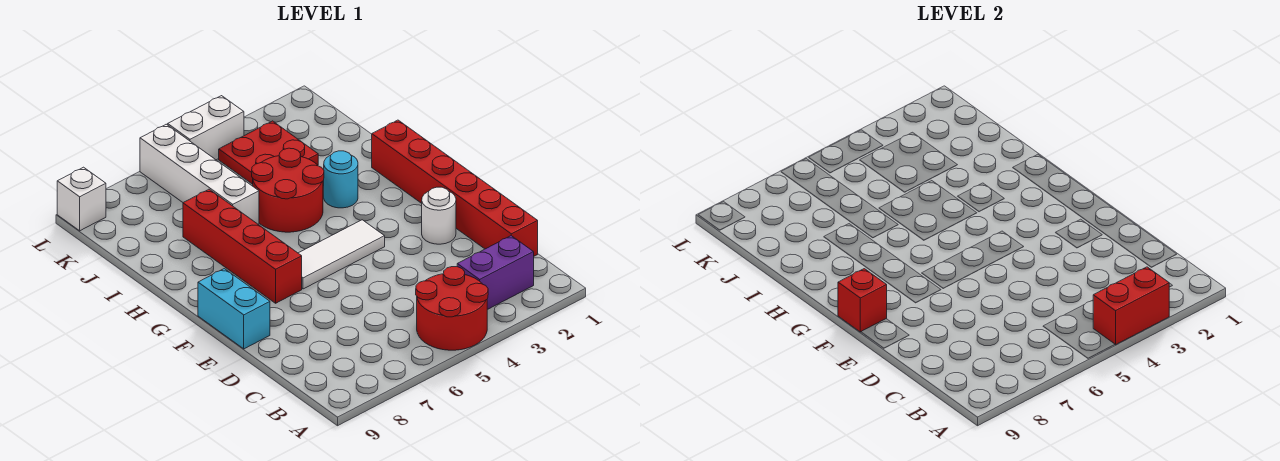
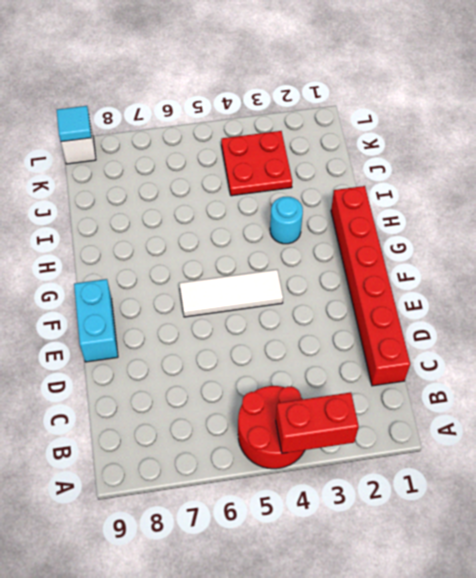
cyan 1x1 tile [57,106,91,142] -> none
none -> purple 1x2 brick [457,236,534,310]
none -> white 1x1 round brick [422,187,456,244]
none -> red 1x4 brick [183,189,302,303]

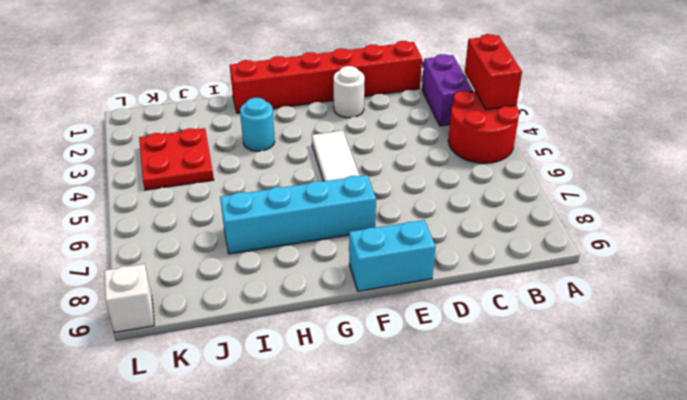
cyan 1x4 brick [220,175,376,254] -> red 1x4 brick [183,189,302,303]
none -> red 2x2 round brick [252,148,324,232]
none -> white 1x4 brick [140,124,259,225]
none -> white 1x2 brick [168,96,244,160]

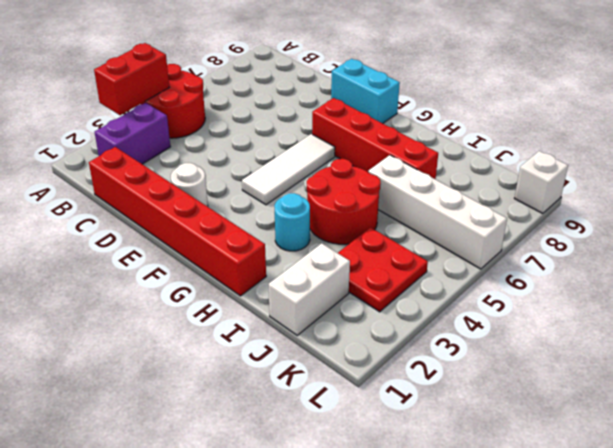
white 1x2 brick [269,243,350,335] -> white 1x2 brick moved to [168,96,244,160]
none -> red 1x1 brick [838,269,887,332]

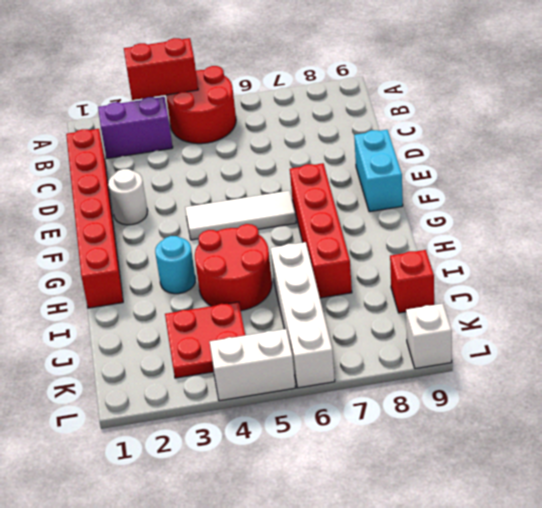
red 1x1 brick [390,250,434,313] -> red 1x1 brick moved to [838,269,887,332]

